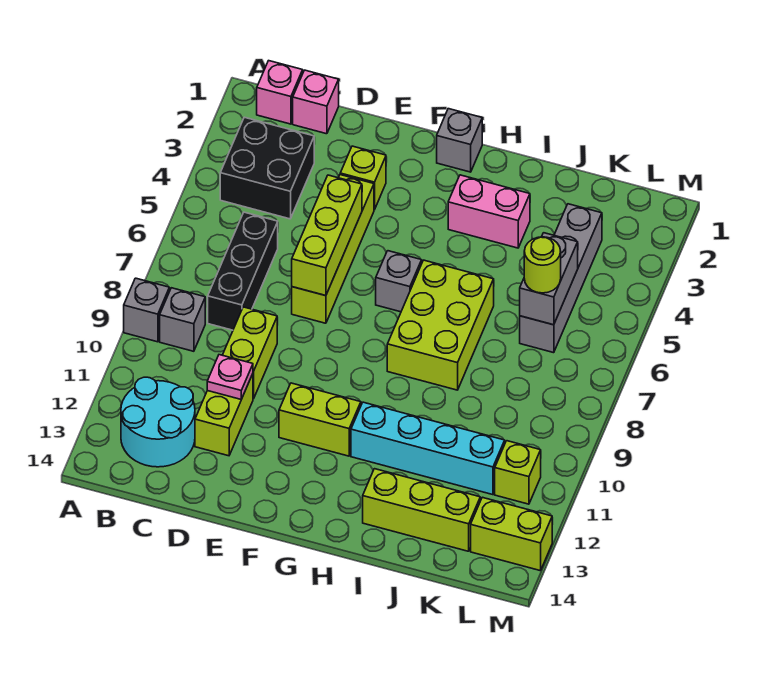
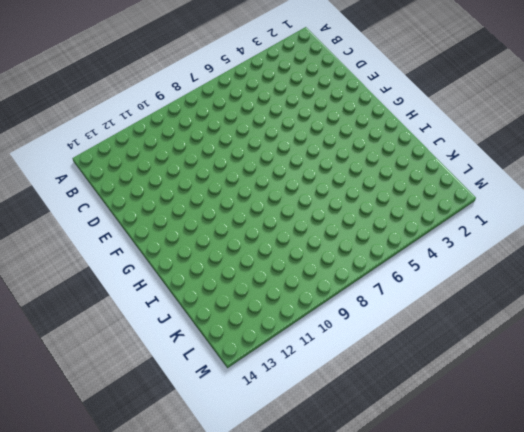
none -> grey 1x1 brick [124,278,169,342]
none -> pink 1x1 brick [257,61,303,124]
none -> black 2x2 brick [220,117,314,219]

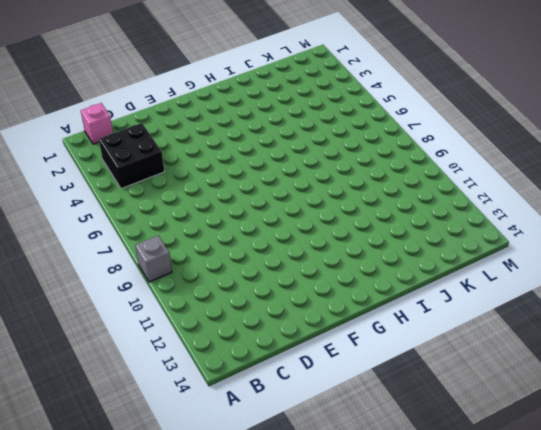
none -> grey 1x1 brick [160,288,205,351]
none -> cyan 2x2 round brick [121,377,195,467]
none -> pink 1x1 brick [293,70,339,134]

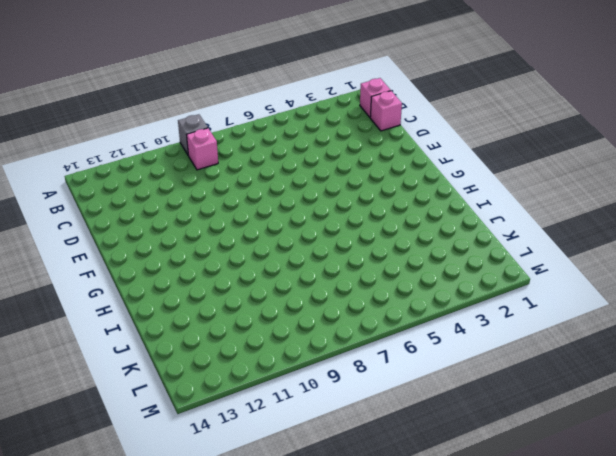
pink 1x1 brick [187,128,218,170] -> grey 1x1 brick [160,288,205,351]
none -> black 2x2 brick [220,117,314,219]
none -> cyan 2x2 round brick [121,377,195,467]
none -> black 1x3 brick [208,212,278,330]

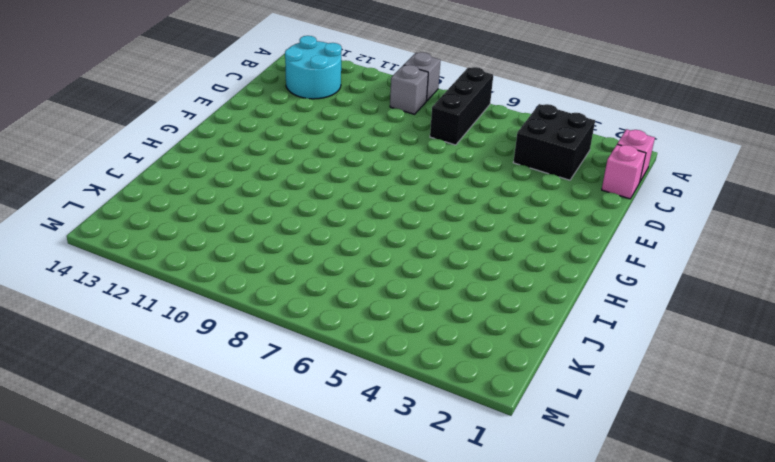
black 1x3 brick [430,67,493,145] -> black 1x3 brick turned to [208,212,278,330]
none -> lime 1x2 brick [223,307,277,399]
none -> lime 1x2 brick [195,374,253,456]
none -> lime 1x1 brick [340,146,386,210]

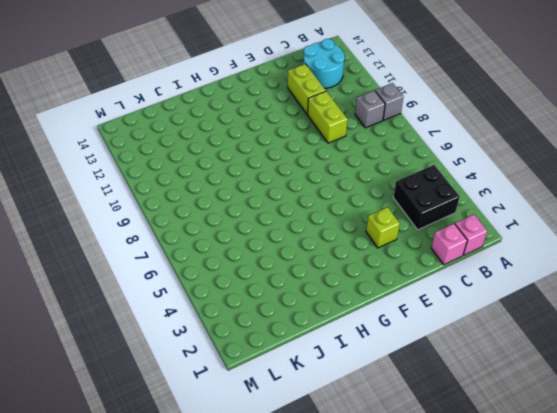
none -> black 1x3 brick [208,212,278,330]
none -> lime 1x4 brick [292,175,374,323]
none -> lime 1x2 brick [279,383,361,456]

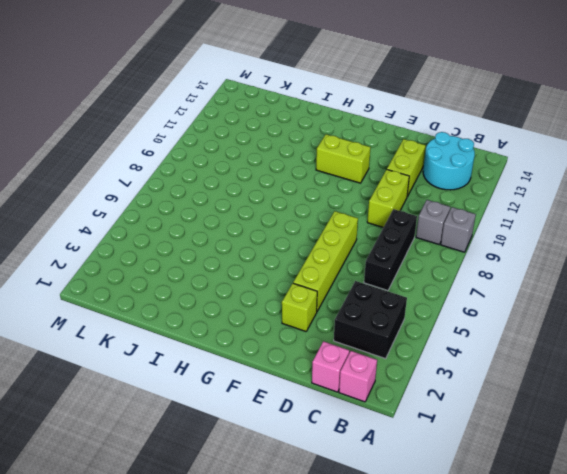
none -> grey 1x1 brick [437,109,482,172]
none -> grey 1x1 brick [376,251,422,312]
none -> pink 1x2 brick [448,175,530,248]

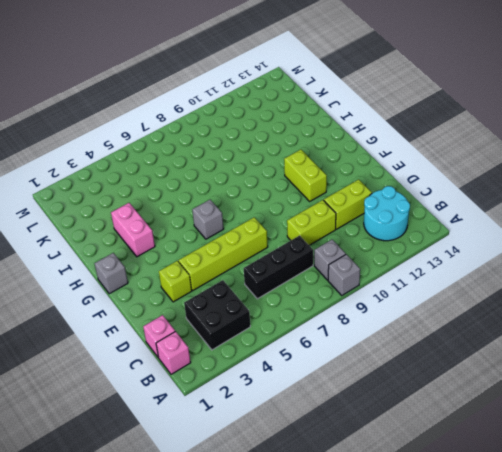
none -> lime 2x3 brick [387,260,494,390]
none -> cyan 1x4 brick [351,402,505,495]
none -> lime 1x3 brick [363,469,480,551]

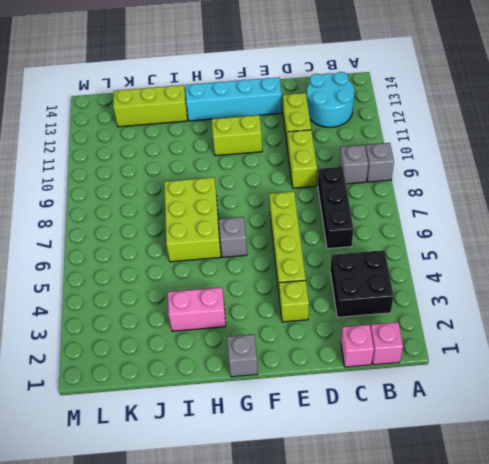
cyan 1x4 brick [185,77,282,121] -> cyan 1x4 brick moved to [351,402,505,495]
none -> grey 1x4 brick [520,204,602,353]
none -> lime 1x1 brick [495,441,541,504]
none -> lime 1x2 brick [471,497,552,571]

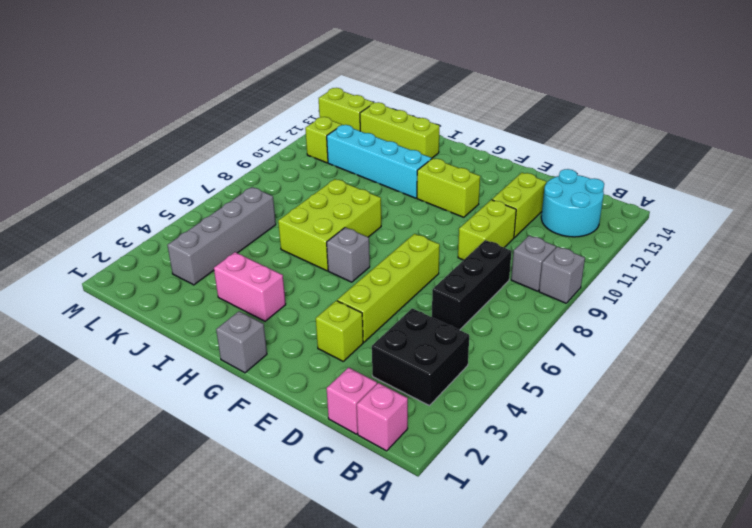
none -> pink 1x1 plate [207,355,253,399]
none -> lime 1x3 brick [292,175,362,296]
none -> grey 1x2 brick [520,233,578,325]

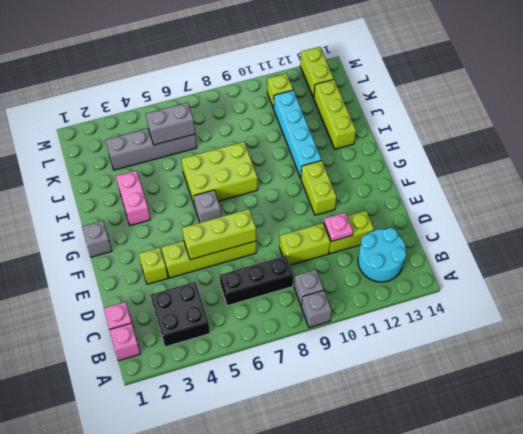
none -> lime 1x1 round brick [524,237,561,293]

